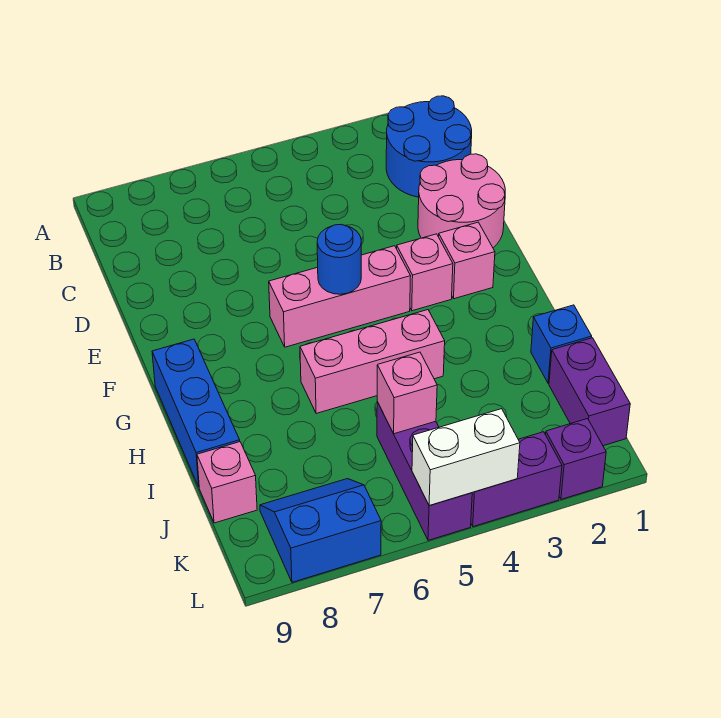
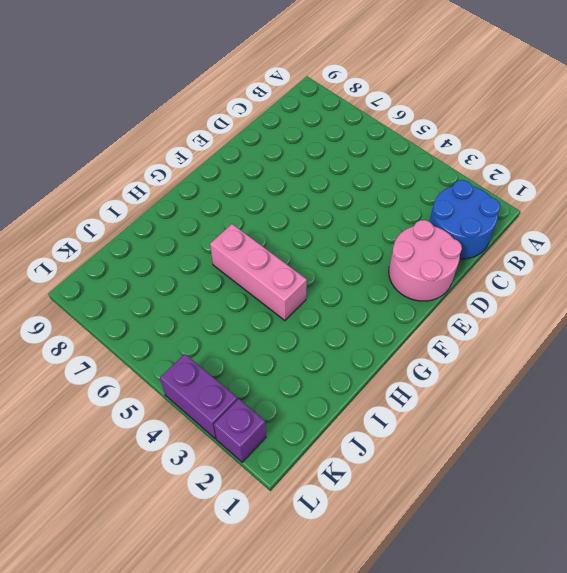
none -> pink 1x1 brick [439,222,495,299]
none -> pink 1x1 brick [397,234,453,311]
none -> pink 1x3 brick [269,246,411,347]

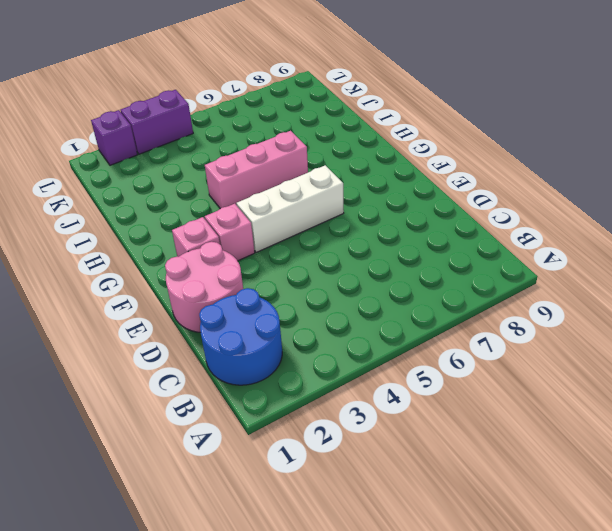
white 1x3 brick [236,165,344,253] -> pink 1x3 brick [269,246,411,347]
none -> blue 1x3 brick [152,339,240,487]
none -> blue 1x1 brick [531,305,592,383]
none -> purple 1x2 brick [549,338,630,446]

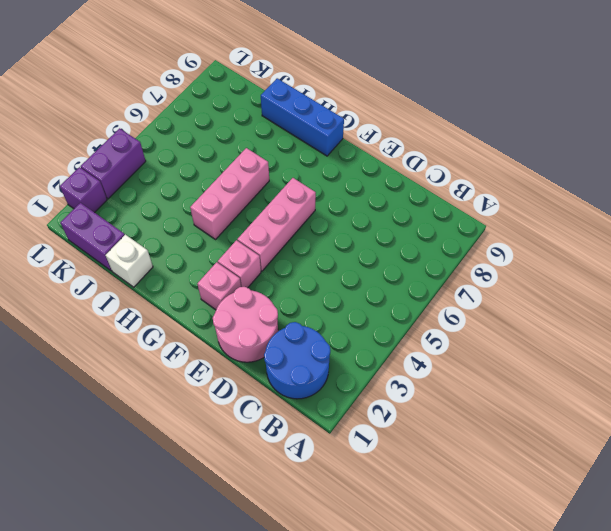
white 1x1 brick [106,235,153,287] -> blue 1x1 brick [531,305,592,383]
none -> purple 1x3 brick [377,402,472,540]
none -> pink 1x1 brick [197,442,257,523]
none -> blue 2x2 slope [260,479,381,582]

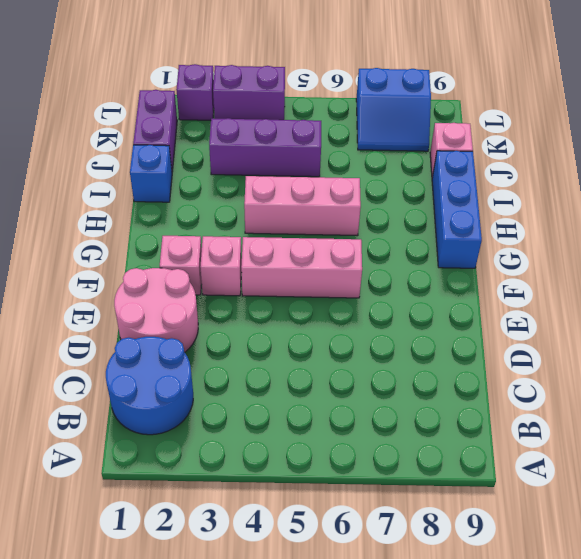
purple 1x3 brick [209,118,321,177] -> purple 1x3 brick turned to [377,402,472,540]
none -> blue 1x1 round brick [317,224,361,294]
none -> pink 1x1 brick [377,352,437,434]
none -> white 1x2 brick [412,409,520,506]

